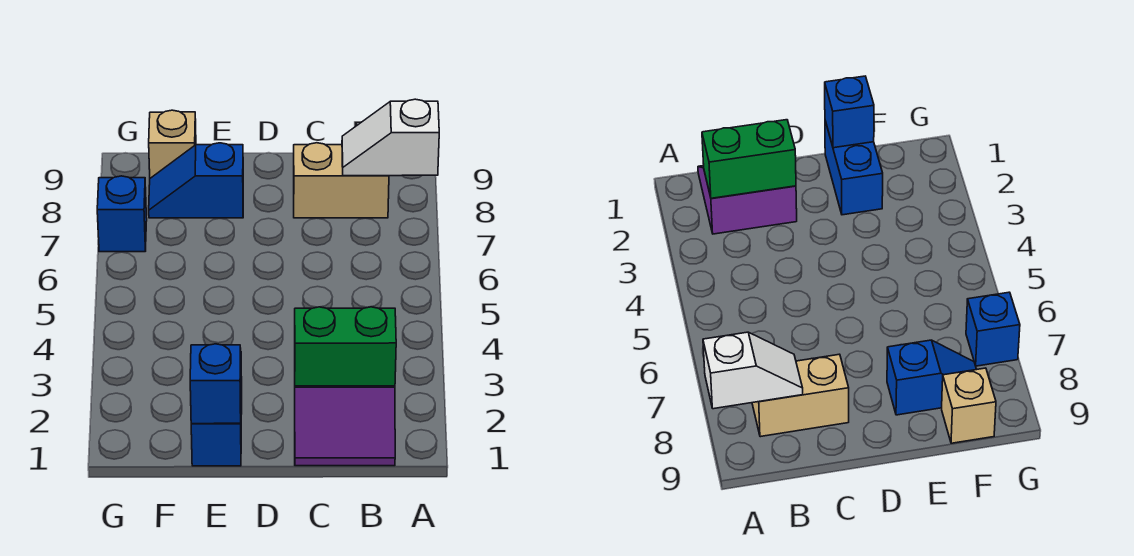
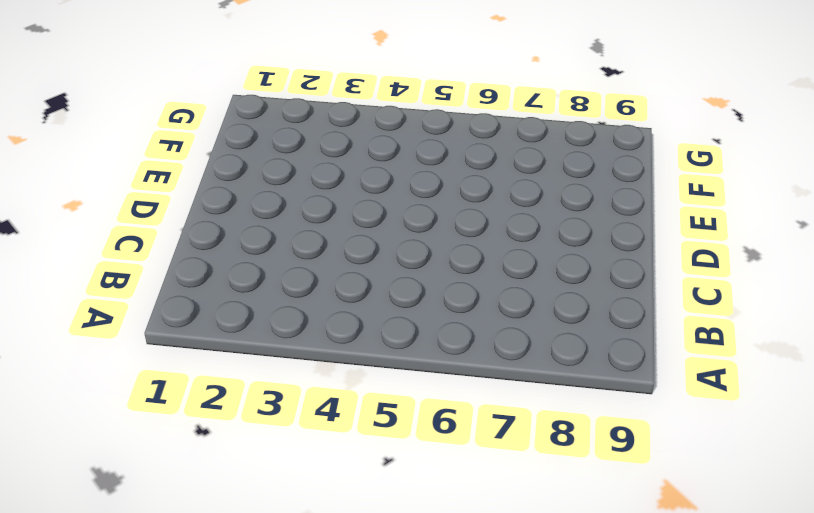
none -> purple 2x2 slope [295,386,395,466]
none -> tan 1x2 brick [294,143,389,218]

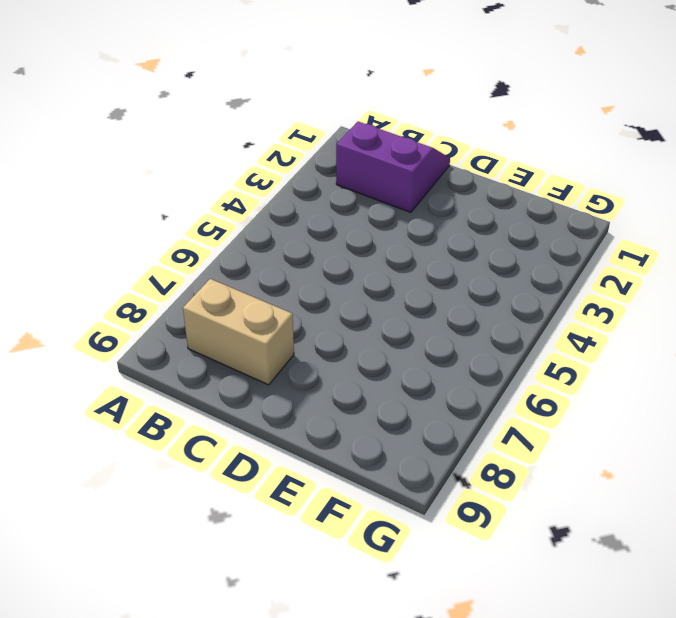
none -> blue 1x2 brick [191,377,242,466]
none -> blue 1x2 slope [149,143,243,218]

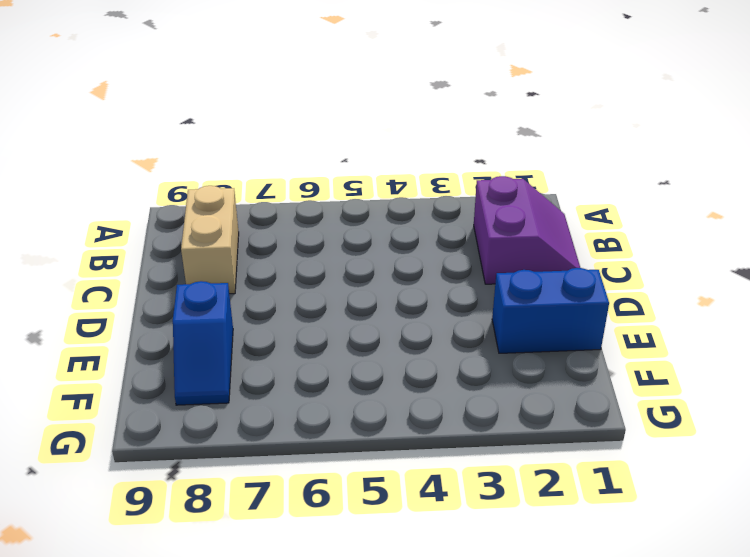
none -> tan 1x1 brick [149,110,196,178]
none -> blue 1x1 brick [97,176,147,252]

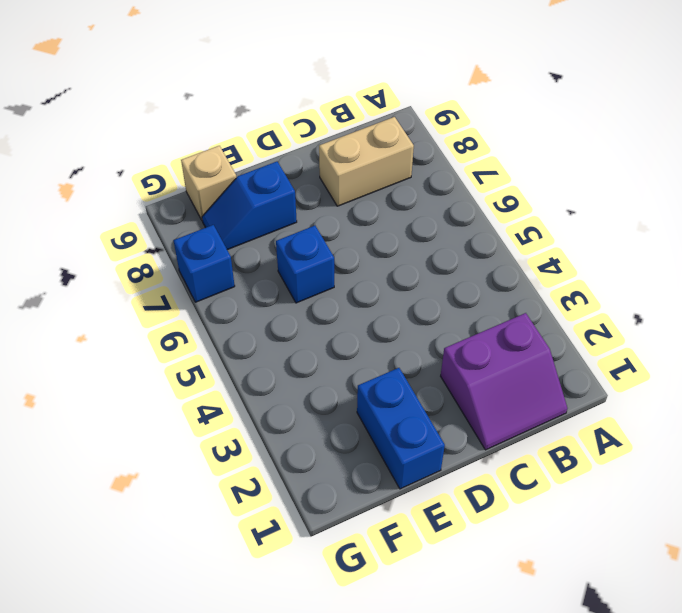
blue 1x1 brick [276,226,334,303] -> blue 1x1 brick moved to [190,344,241,424]
none -> white 1x2 slope [342,99,439,176]
none -> green 1x2 brick [295,307,396,386]

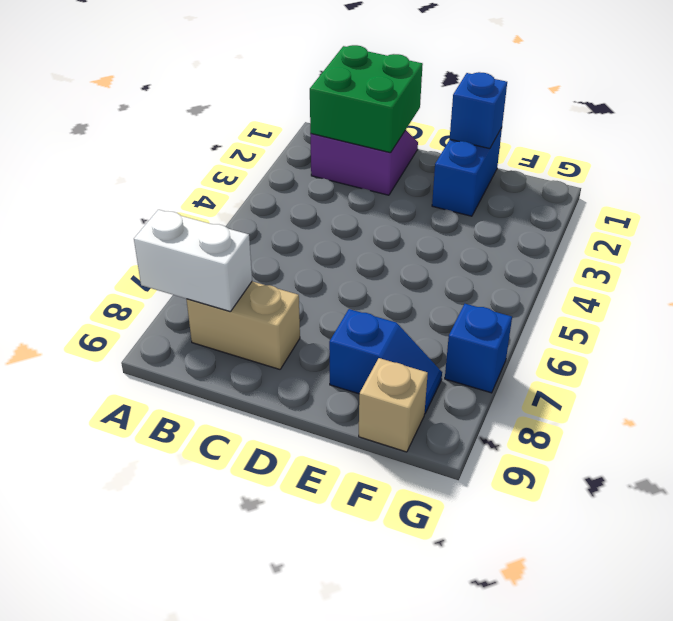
white 1x2 brick [134,210,252,312] -> white 1x2 slope [342,99,439,176]
green 2x2 brick [310,45,423,153] -> green 1x2 brick [295,307,396,386]

